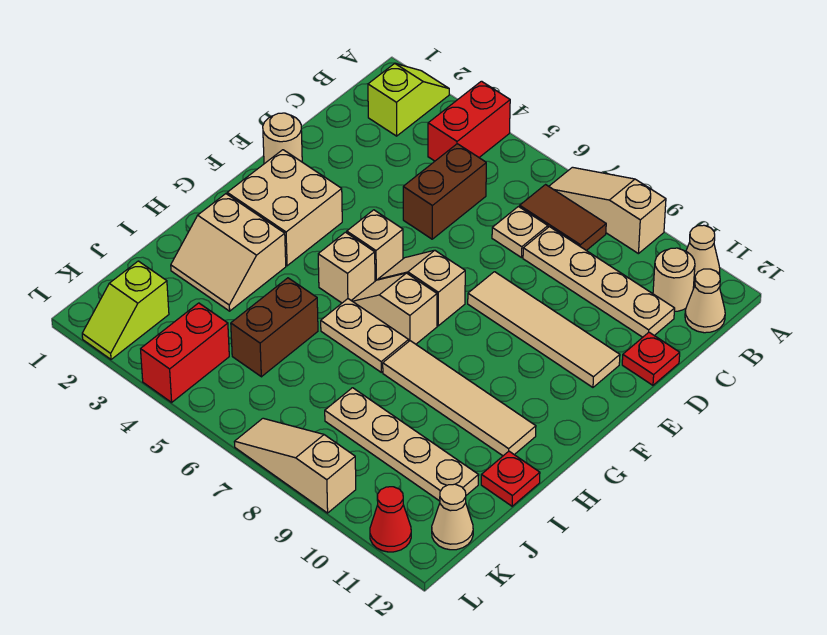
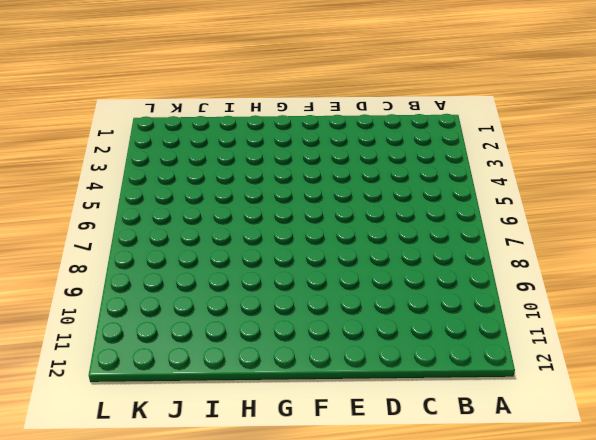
none -> lime 1x2 slope [368,63,449,136]
none -> red 1x2 brick [428,81,510,161]
none -> tan 1x3 slope [549,167,666,254]

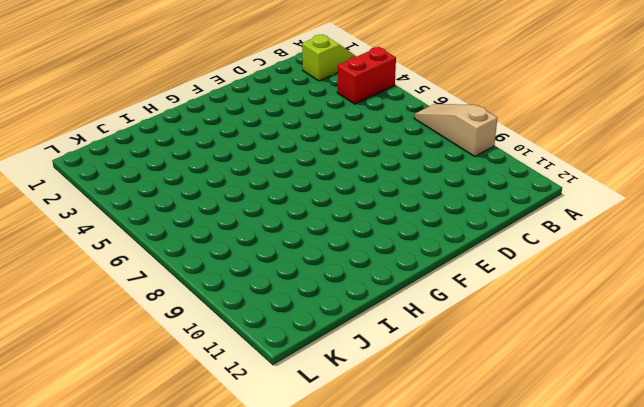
none -> tan 1x1 cone [686,225,720,288]
none -> brown 1x2 tile [520,185,606,250]
none -> tan 1x1 round brick [653,248,695,312]

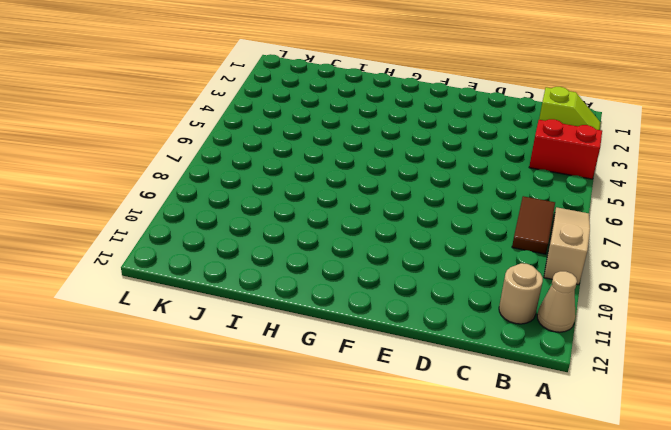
none -> tan 1x1 cone [685,269,725,333]
none -> brown 1x2 brick [403,144,486,239]
none -> tan 1x1 plate [492,207,548,258]

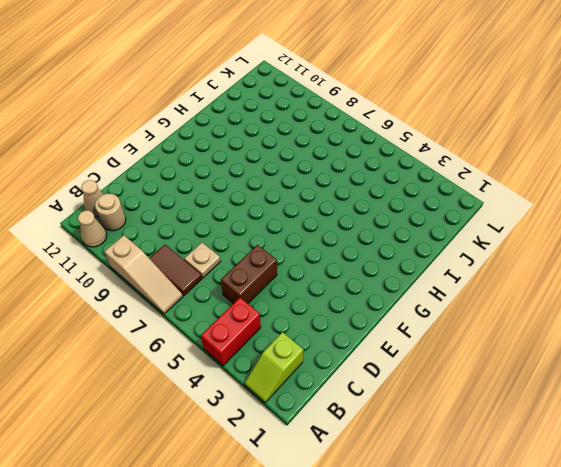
none -> tan 1x4 plate [523,227,675,337]
none -> red 1x1 plate [622,332,680,385]
none -> tan 1x1 round brick [263,113,302,164]

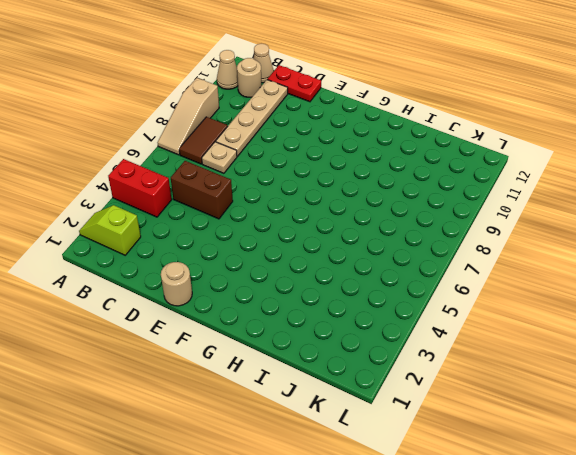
red 1x2 plate [267,65,321,102] -> red 1x1 plate [622,332,680,385]
none -> tan 1x4 tile [468,272,620,387]
none -> tan 2x2 brick [227,150,342,266]
none -> tan 1x1 brick [347,210,403,281]

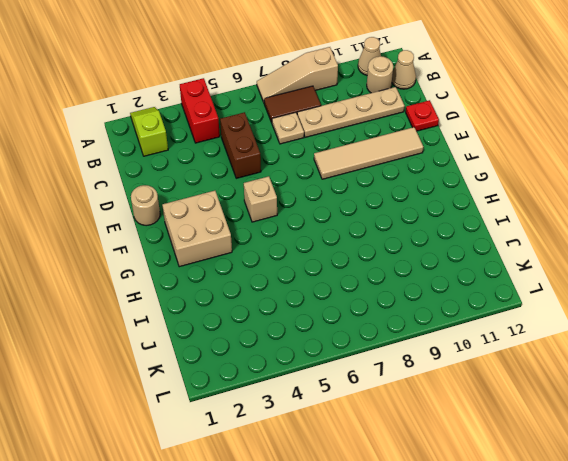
none -> tan 1x2 slope [378,250,465,326]
none -> tan 1x1 brick [318,232,375,303]
none -> tan 1x2 slope [351,273,437,344]

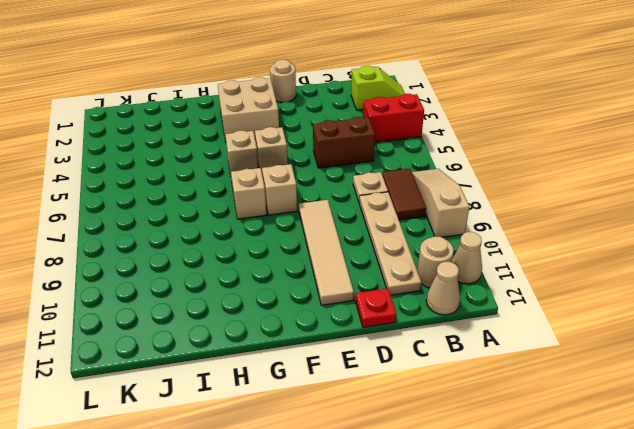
none -> tan 2x2 slope [171,194,286,311]
none -> tan 1x2 plate [321,299,409,372]
none -> tan 1x4 tile [383,341,536,456]

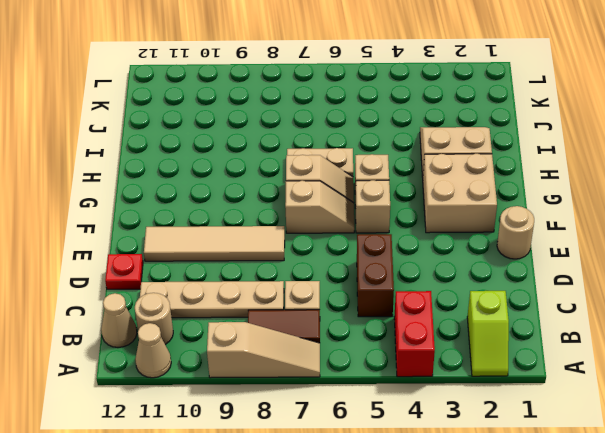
none -> tan 1x4 tile [383,341,536,456]
none -> brown 1x2 brick [231,278,318,377]
none -> red 1x1 plate [481,451,540,506]

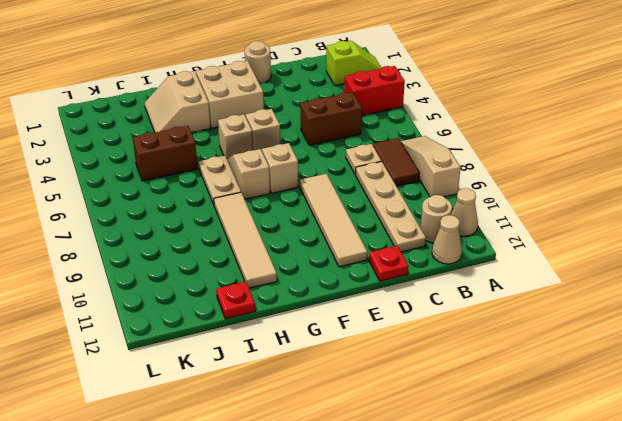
none -> tan 1x4 plate [325,388,479,501]
none -> lime 1x2 slope [82,261,169,359]
none -> red 1x2 brick [141,303,229,402]

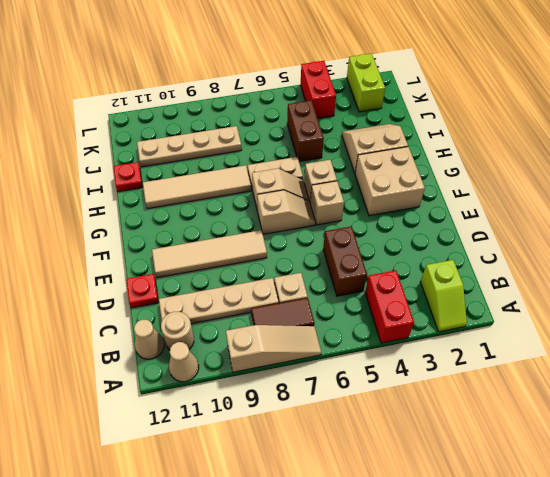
lime 1x2 brick [347,54,385,112] -> lime 1x2 slope [82,261,169,359]
none -> tan 1x1 round brick [263,113,302,164]
none -> tan 1x1 cone [432,484,473,550]
none -> tan 1x3 slope [234,418,356,513]

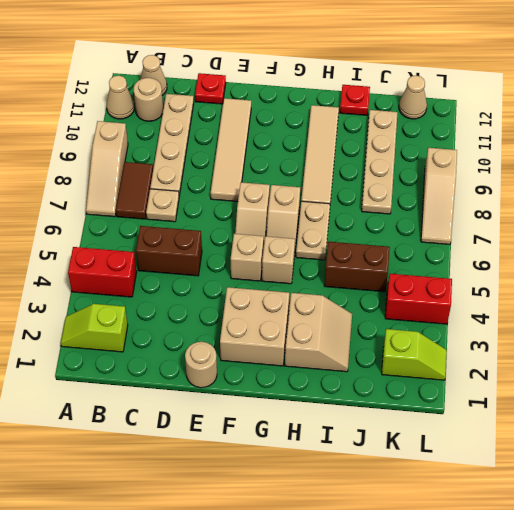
none -> red 1x1 cone [370,487,411,552]

